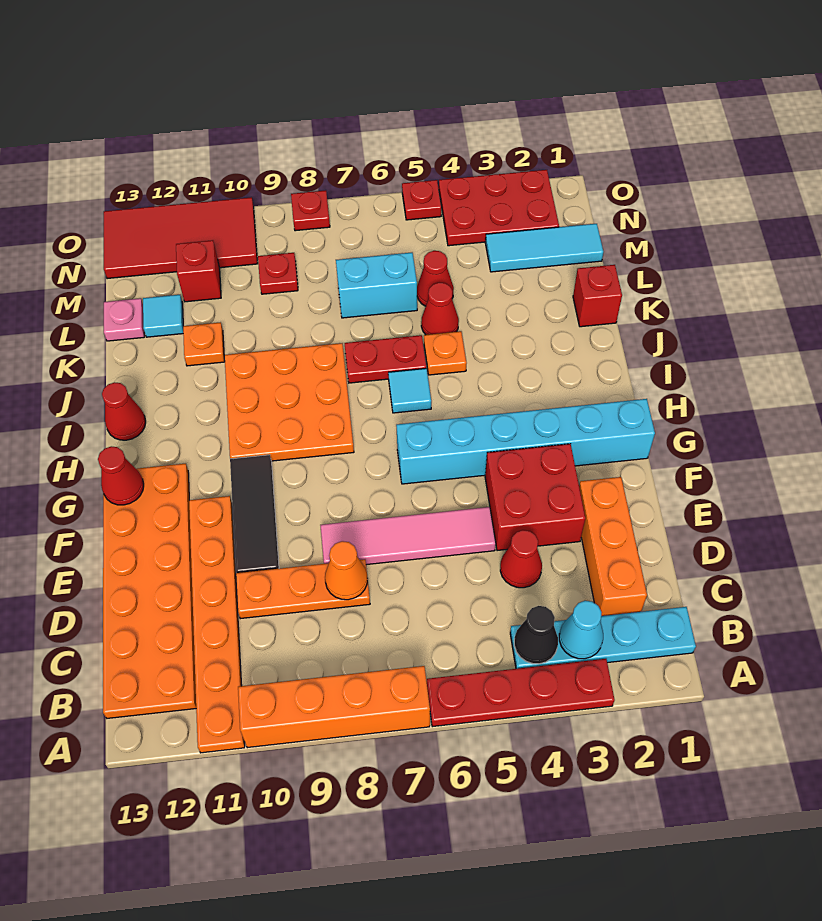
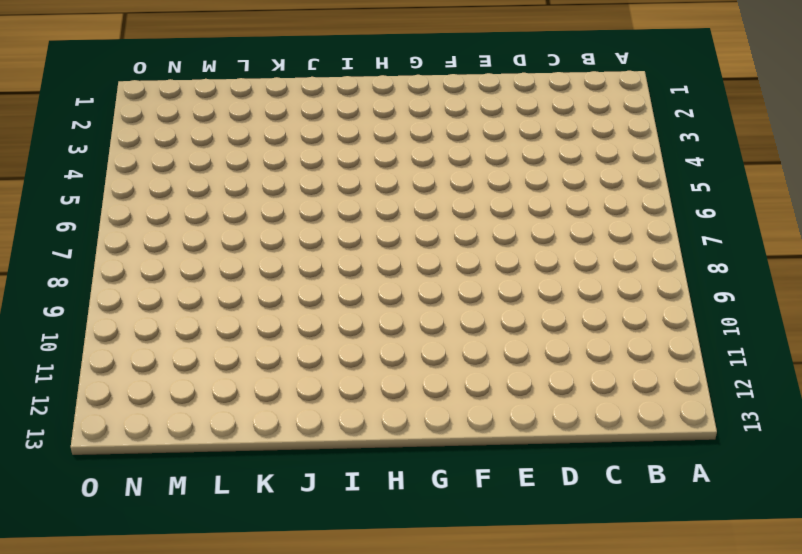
none -> red 1x4 plate [427,659,615,727]
none -> orange 1x4 brick [238,666,430,748]
none -> orange 1x6 plate [189,496,245,753]
none -> cyan 1x4 plate [510,607,696,669]

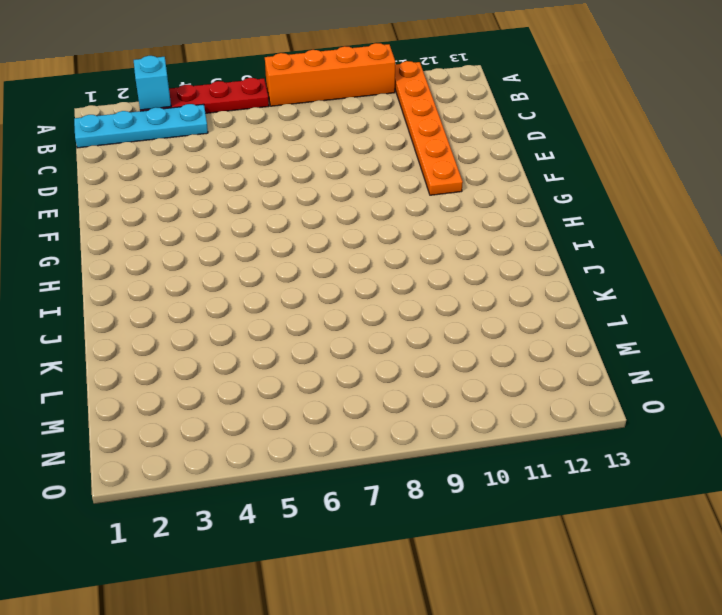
cyan 1x1 brick [134,56,171,110] -> none
none -> orange 2x6 plate [103,464,196,718]
none -> orange 1x3 brick [579,477,647,616]
none -> red 1x1 cone [500,530,542,588]
none -> orange 1x3 plate [236,559,370,619]

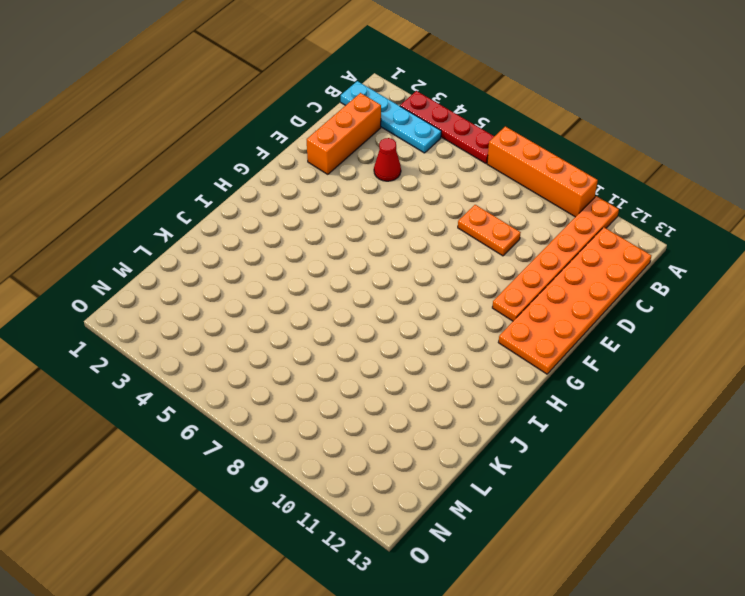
orange 1x2 plate [458,205,521,256] -> orange 1x3 plate [236,559,370,619]
none -> red 2x2 brick [485,444,585,551]
none -> pink 1x4 tile [320,507,496,565]
none -> black 1x3 tile [230,455,279,573]
none -> cyan 1x6 brick [396,399,655,484]

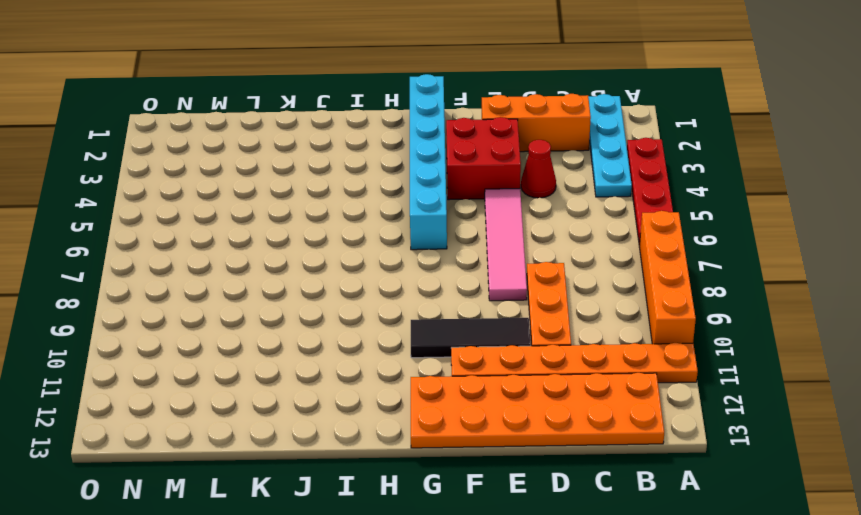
none -> orange 3x3 plate [224,343,354,461]
none -> cyan 1x1 tile [388,368,431,413]
none -> red 1x1 cone [102,382,146,440]
none -> orange 1x1 plate [424,331,467,375]

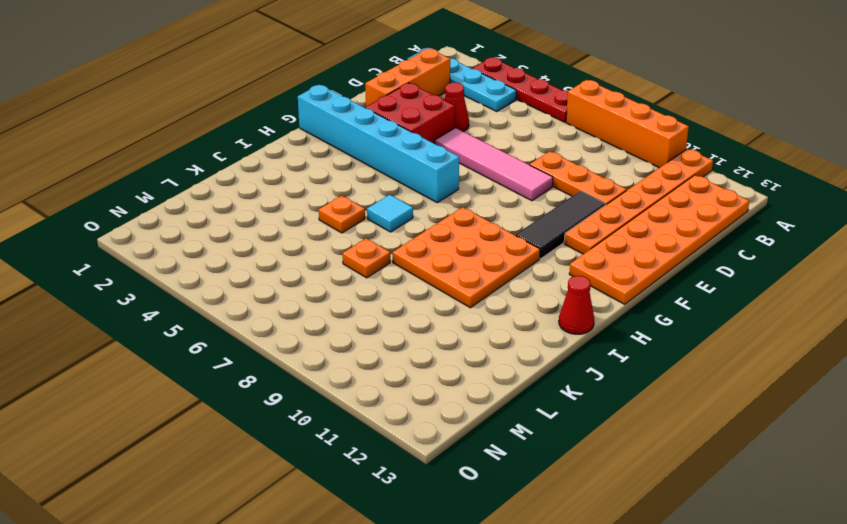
orange 1x1 plate [342,238,390,278] -> orange 1x1 plate moved to [183,322,225,366]
none -> red 1x2 plate [345,335,426,383]
none -> red 1x1 brick [573,265,622,327]
none -> red 1x1 cone [421,282,459,335]
none -> red 1x1 cone [417,251,454,306]

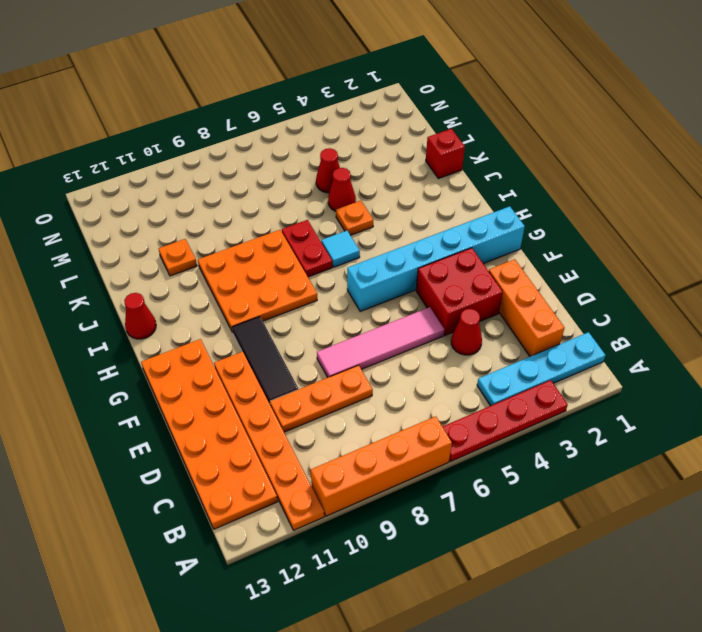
red 1x2 plate [282,220,332,277] -> red 1x2 plate turned to [345,335,426,383]
none -> cyan 1x2 brick [336,253,417,318]
none -> cyan 1x1 tile [143,295,183,337]
none -> pink 1x1 plate [104,298,144,341]
none -> cyan 1x3 tile [485,224,604,272]

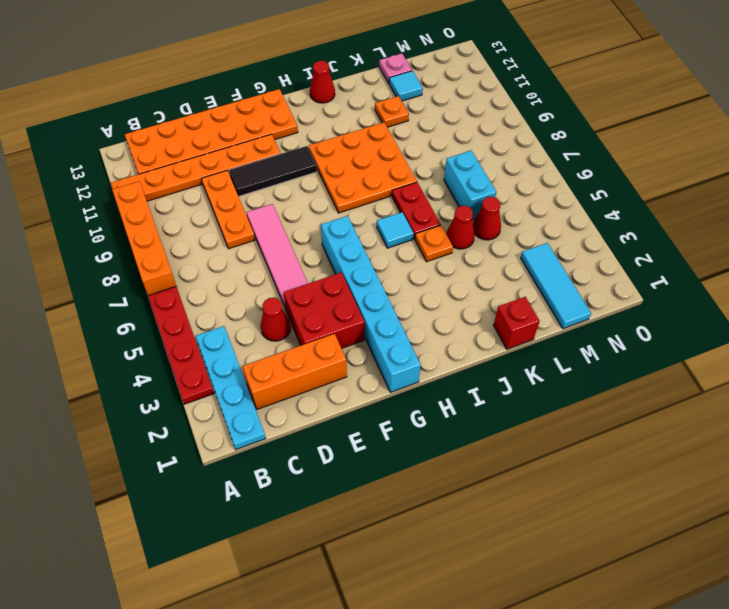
none -> red 1x1 plate [258,253,298,294]
none -> red 1x1 brick [176,240,221,302]
none -> red 2x3 plate [439,170,559,246]
none -> red 2x4 tile [104,197,258,279]

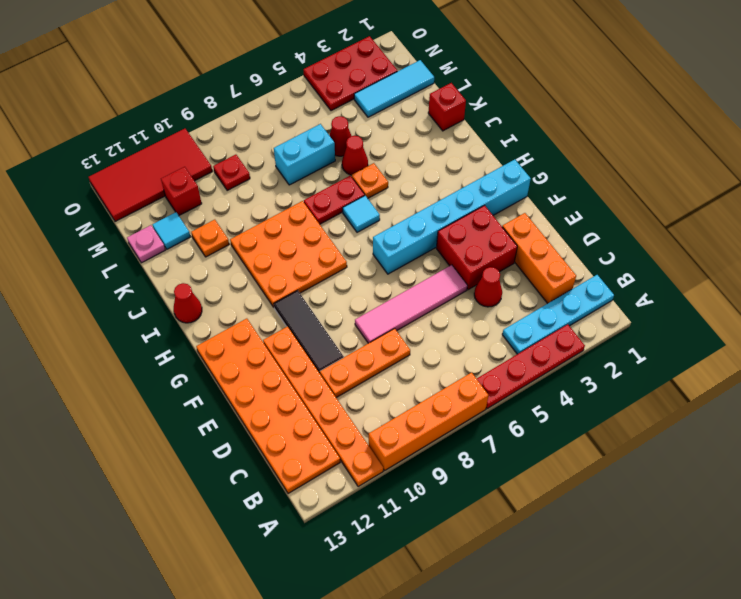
none -> red 1x1 plate [402,180,442,220]
none -> red 1x1 plate [291,190,330,231]
none -> cyan 1x1 cone [559,601,603,659]
none -> black 1x1 cone [514,606,558,664]

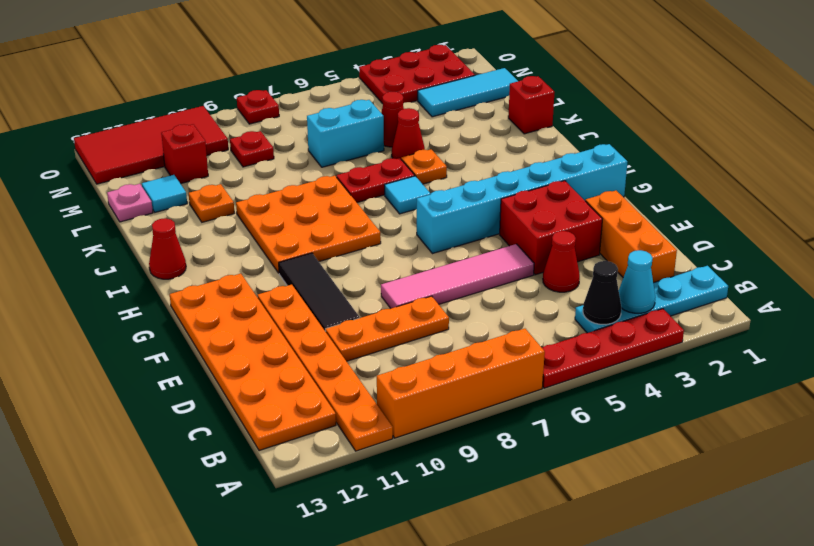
none -> red 1x1 plate [402,180,442,220]
none -> orange 1x1 cone [325,541,368,600]
none -> red 1x1 cone [98,446,144,505]

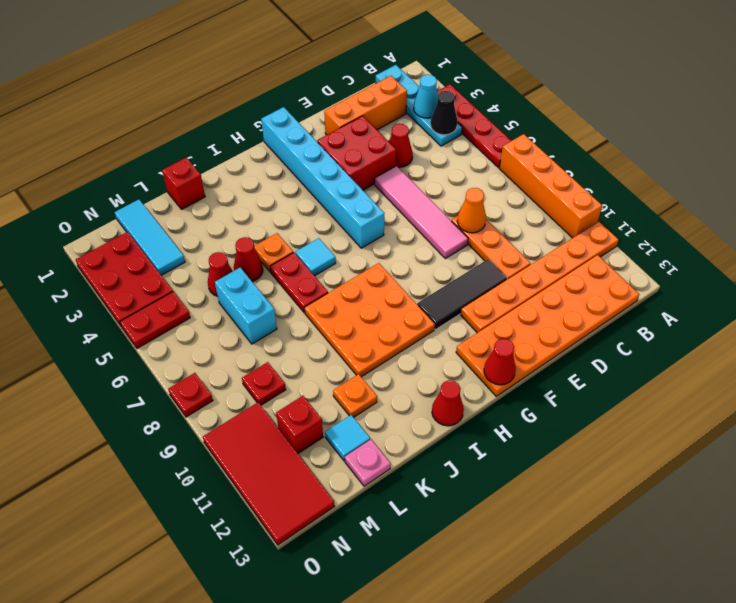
red 1x2 plate [120,292,190,348] -> red 1x1 plate [402,180,442,220]

